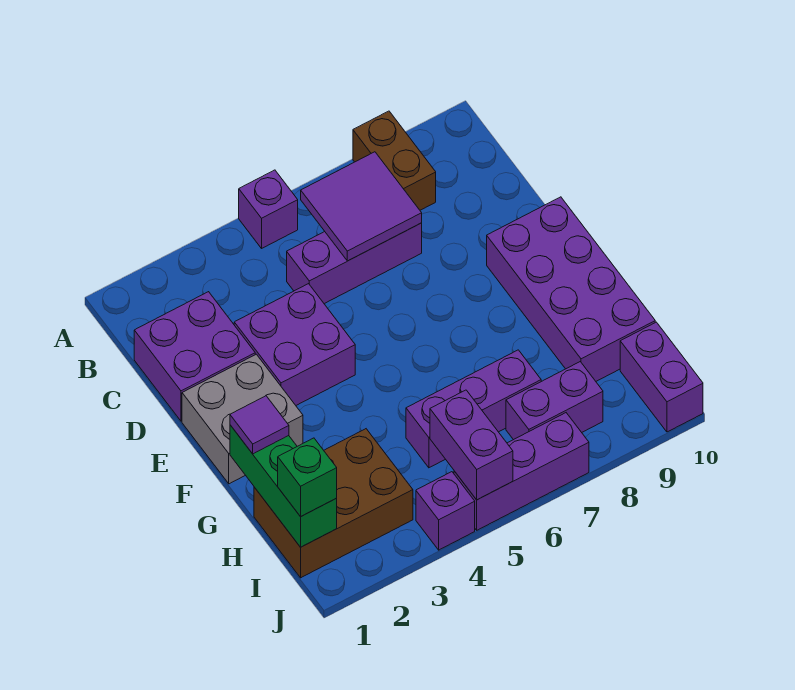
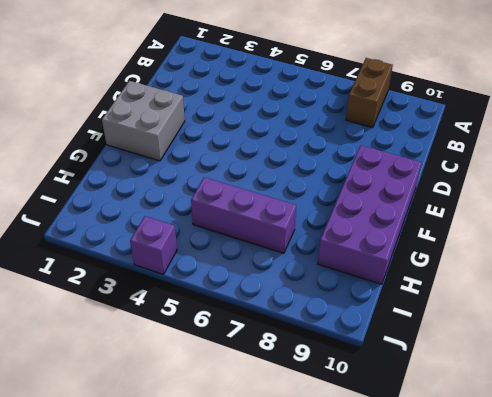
none -> purple 1x1 brick [239,170,298,248]
none -> purple 2x2 brick [134,292,255,421]
none -> purple 1x3 brick [287,223,422,304]

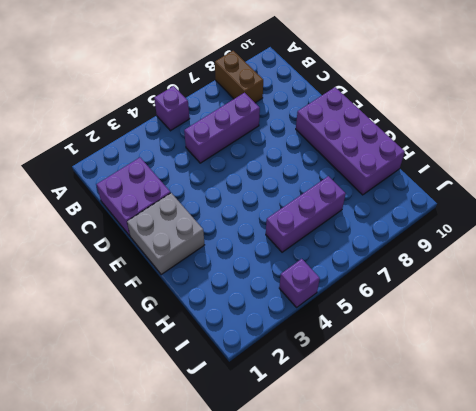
none -> purple 2x2 brick [234,284,355,405]
none -> brown 2x3 brick [254,429,413,578]
none -> purple 1x2 brick [506,362,603,440]

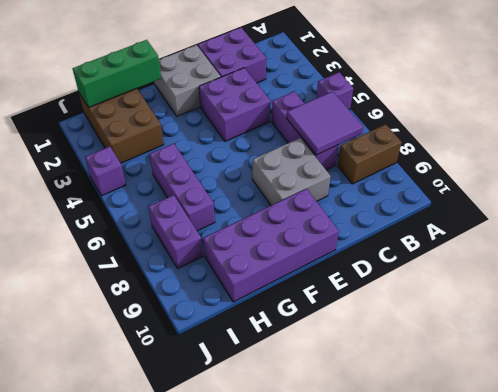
grey 2x2 brick [252,138,331,205] -> none
none -> purple 1x2 brick [620,322,703,432]
none -> purple 1x3 brick [454,413,589,530]
none -> purple 1x2 brick [430,390,513,500]

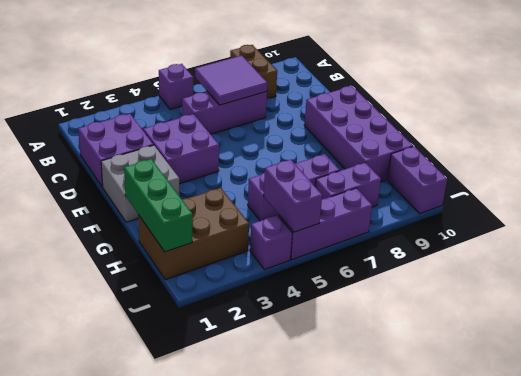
none -> purple 1x1 tile [230,396,289,454]
none -> green 1x1 brick [278,438,337,517]

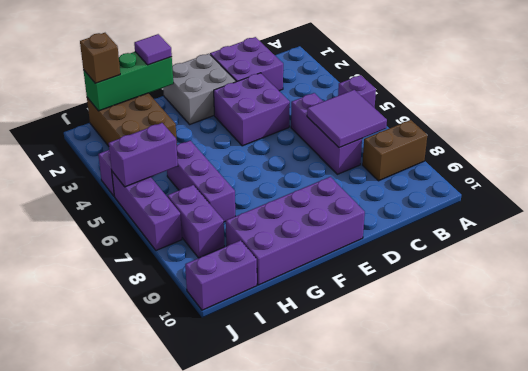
brown 1x1 brick [80,33,120,83] -> green 1x1 brick [278,438,337,517]

